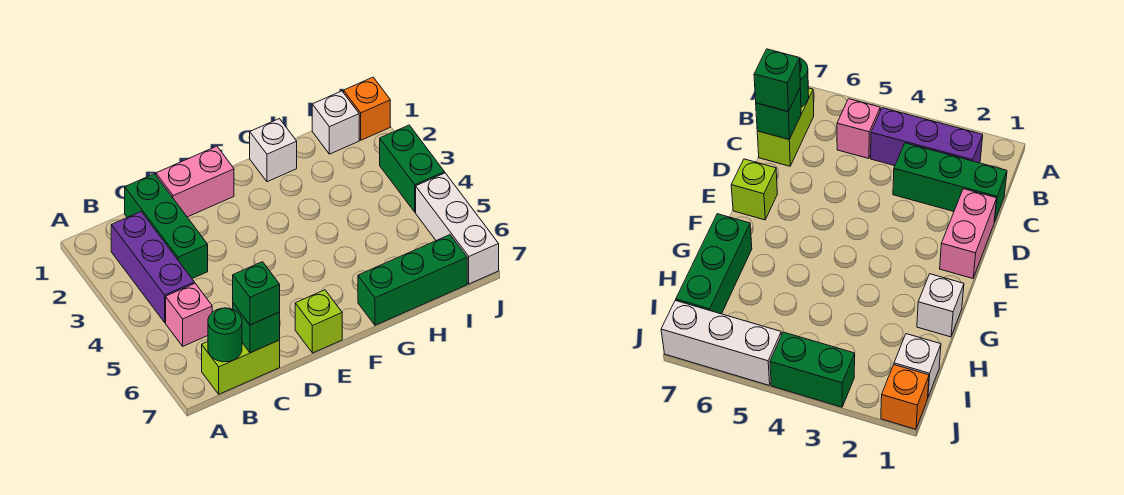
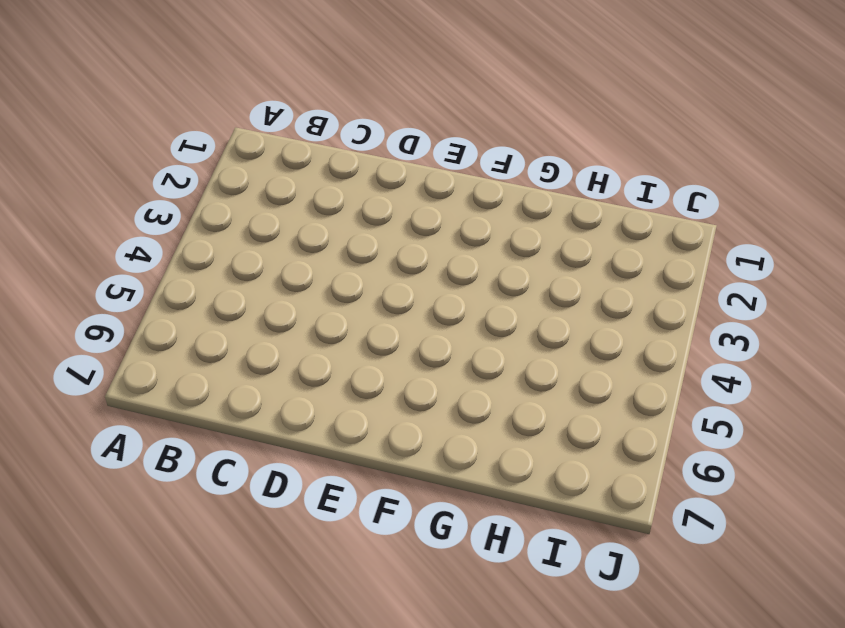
none -> purple 1x3 brick [111,212,194,322]
none -> pink 1x1 brick [166,283,212,346]
none -> lime 1x2 brick [202,340,280,394]

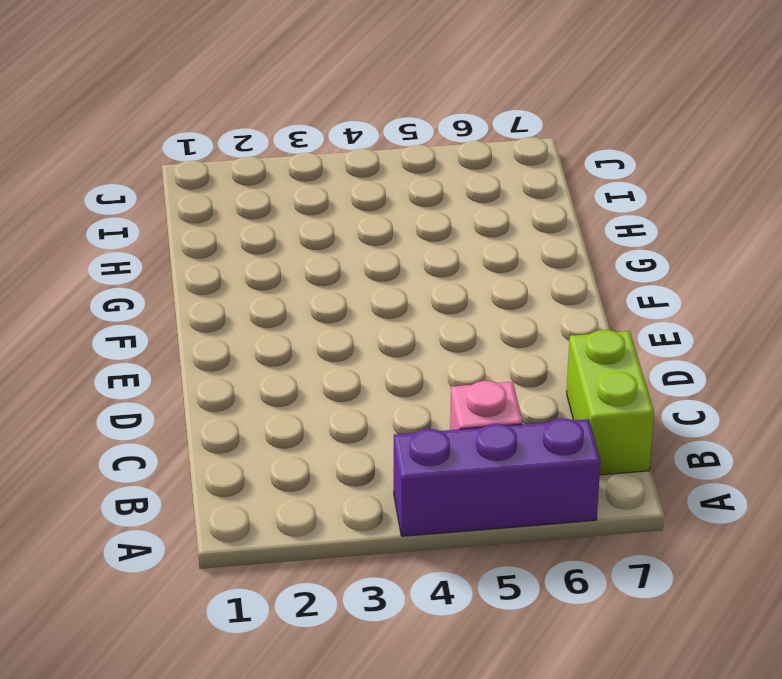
purple 1x3 brick [394,418,601,536] -> purple 1x3 brick moved to [111,212,194,322]
none -> green 1x3 brick [125,174,208,279]
none -> pink 1x2 brick [156,146,234,217]
none -> lime 1x1 brick [295,290,342,353]

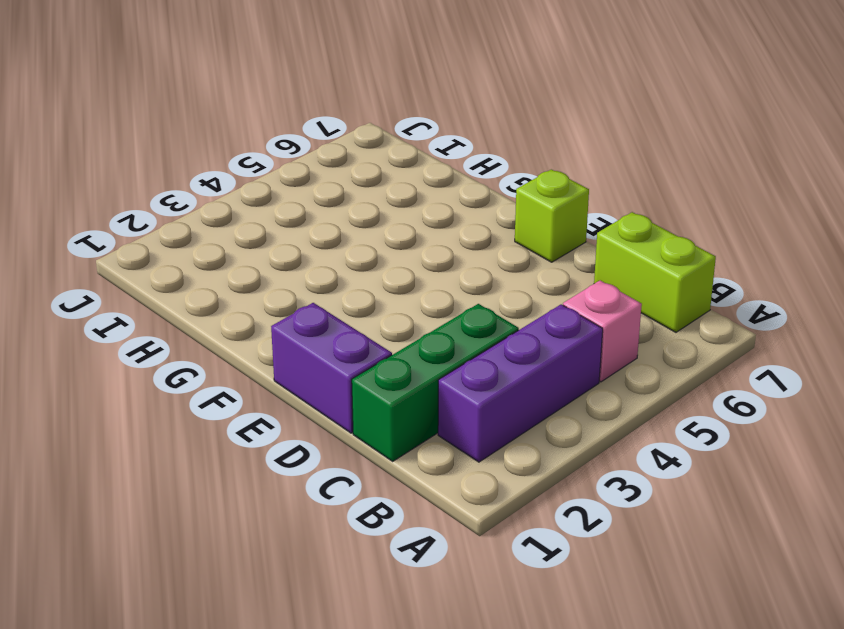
purple 1x2 brick [271,303,392,433] -> pink 1x2 brick [156,146,234,217]
none -> white 1x1 brick [250,119,297,182]
none -> green 1x3 brick [358,235,467,325]
none -> white 1x1 brick [312,91,359,154]

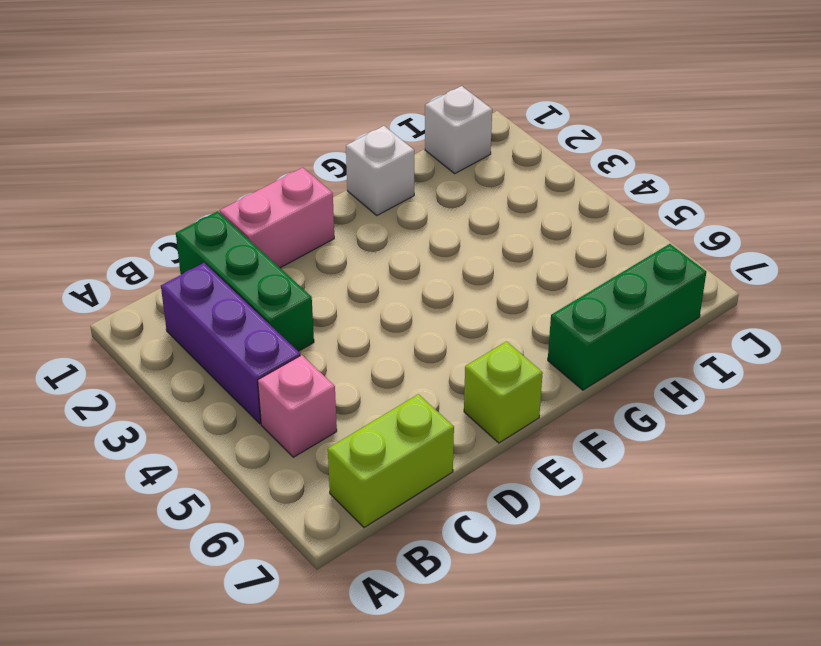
none -> orange 1x1 brick [344,77,390,140]
none -> green 1x2 brick [380,125,445,212]
none -> white 1x3 brick [416,173,499,284]

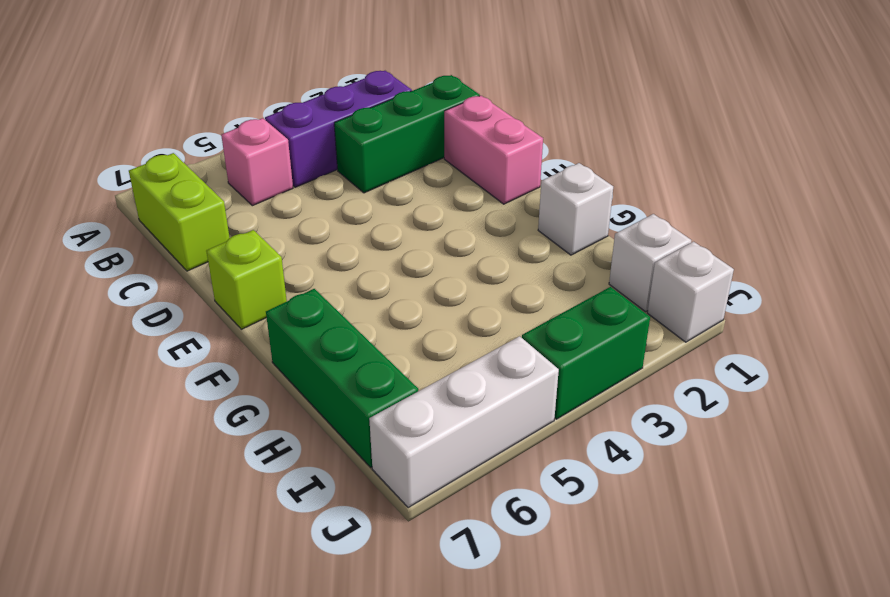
white 1x1 brick [647,242,734,342] -> orange 1x1 brick [344,77,390,140]
none -> green 1x1 round brick [208,308,242,362]
none -> green 1x1 brick [233,303,280,353]
none -> green 1x1 brick [233,262,280,325]

